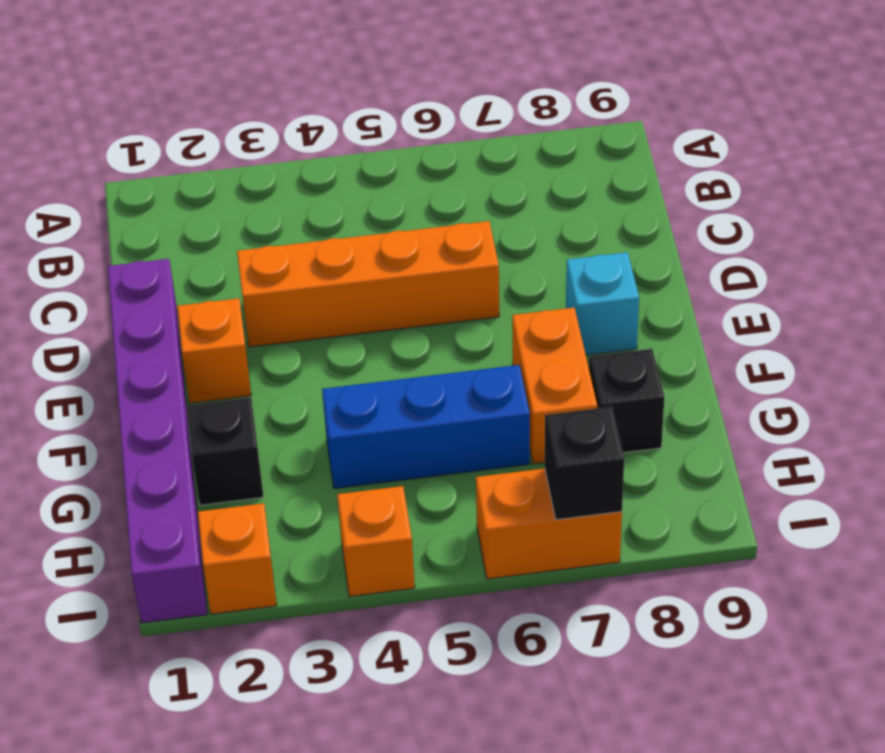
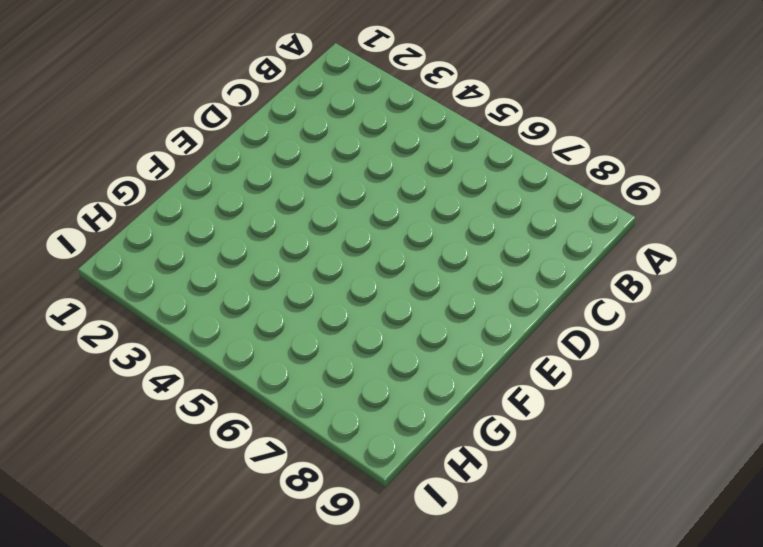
none -> purple 1x6 brick [108,259,207,623]
none -> orange 1x4 brick [237,221,499,347]
none -> orange 1x1 brick [177,298,251,403]

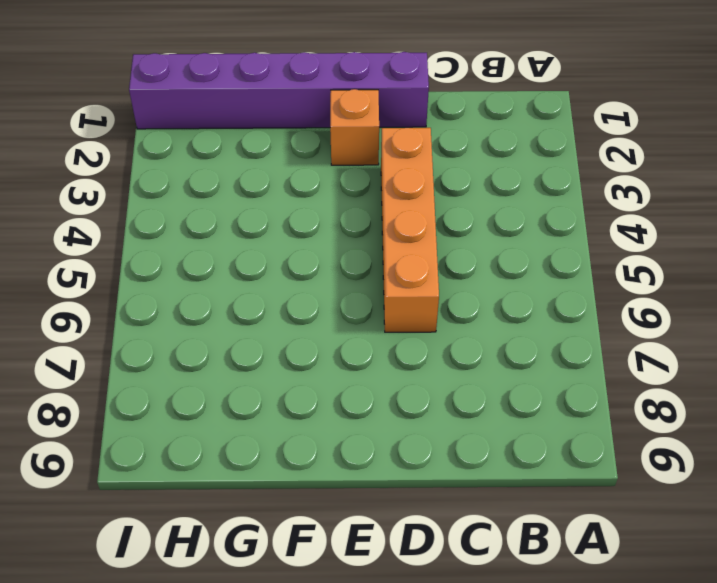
none -> cyan 1x1 brick [566,252,639,355]
none -> orange 1x2 brick [512,308,597,464]
none -> black 1x1 brick [187,398,263,505]

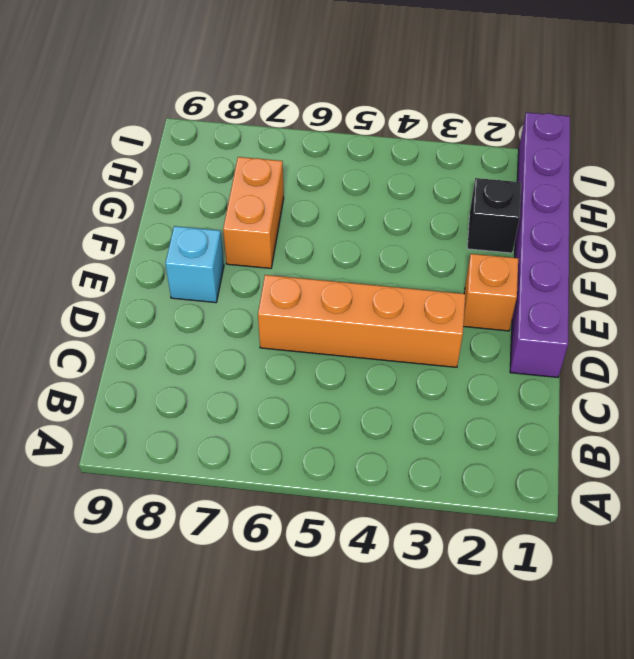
none -> blue 1x3 brick [322,365,530,489]
none -> black 1x1 brick [589,349,664,453]
none -> orange 1x1 brick [198,503,277,614]

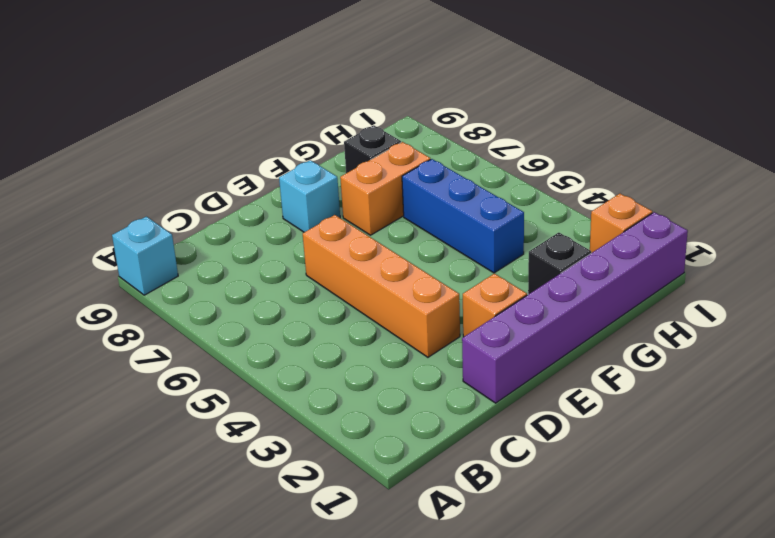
cyan 1x1 brick [112,216,178,295] -> none
none -> orange 1x1 brick [337,486,415,597]
none -> orange 1x2 brick [476,468,622,579]
none -> black 1x1 brick [545,407,624,520]

